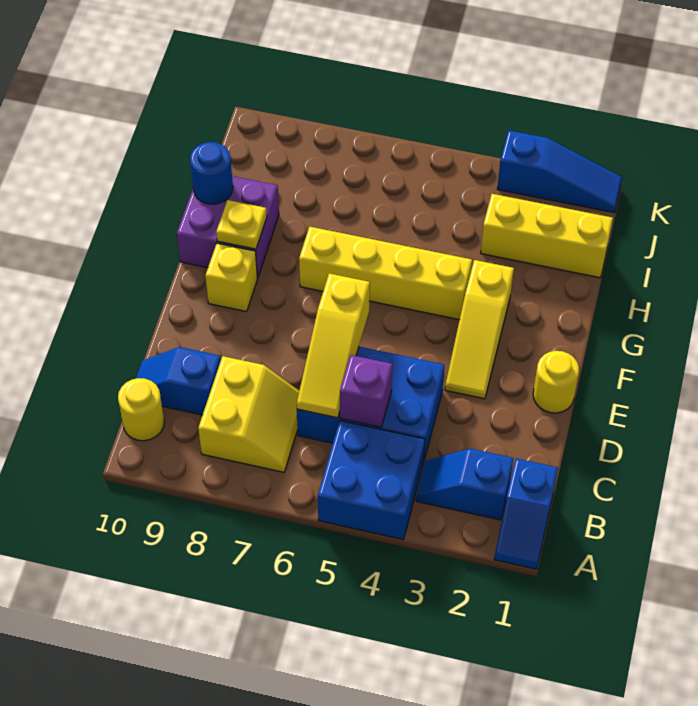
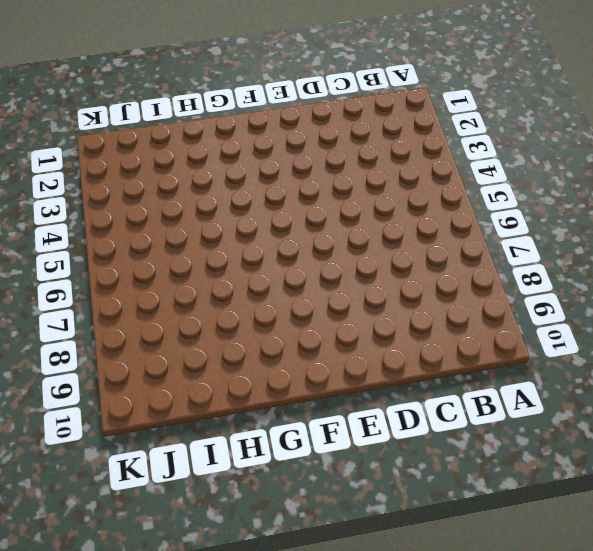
none -> blue 1x2 slope [494,458,558,569]
none -> blue 2x2 brick [318,421,425,539]
none -> blue 1x2 slope [416,449,513,520]

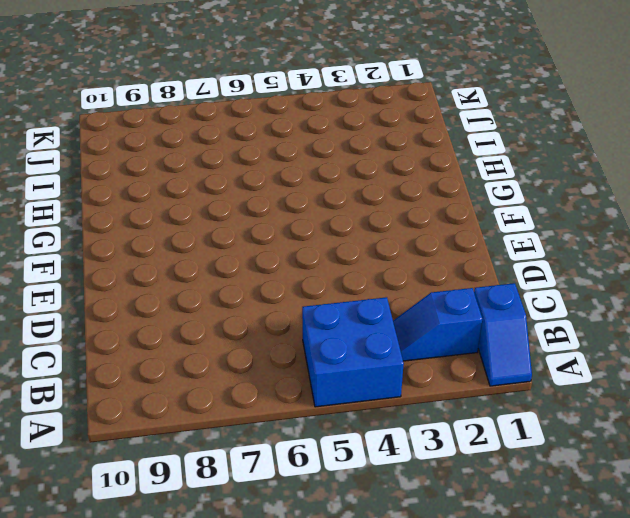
none -> yellow 2x2 slope [198,356,299,472]
none -> yellow 1x1 round brick [118,378,164,441]
none -> blue 2x3 brick [297,347,444,463]

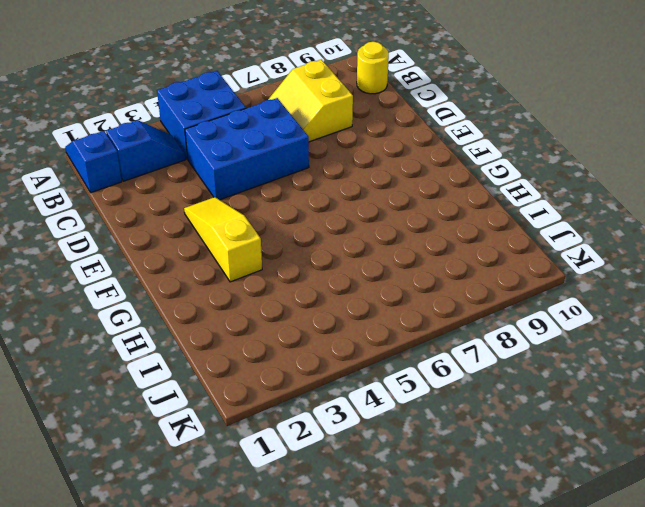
none -> blue 1x2 slope [136,347,221,415]
none -> yellow 1x1 round brick [533,351,579,413]
none -> yellow 1x1 brick [205,243,257,312]

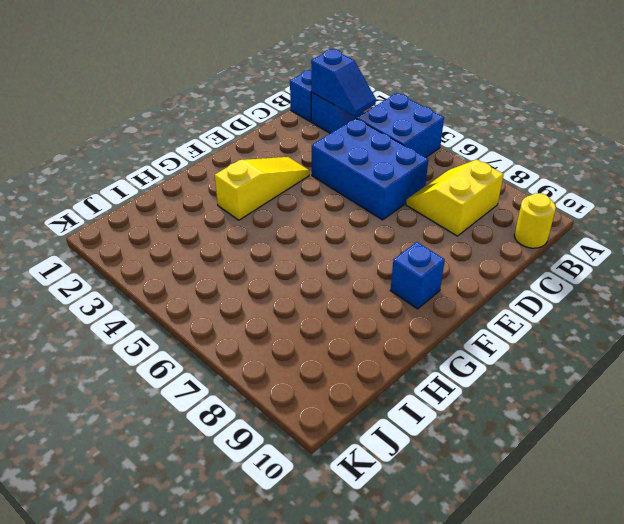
blue 1x2 slope [311,49,376,116] -> blue 1x2 slope moved to [136,347,221,415]
blue 1x1 brick [391,242,445,309] -> yellow 1x1 brick [205,243,257,312]
none -> yellow 1x1 round brick [533,351,579,413]
none -> yellow 1x4 brick [299,227,472,320]
none -> purple 2x2 brick [177,176,279,278]

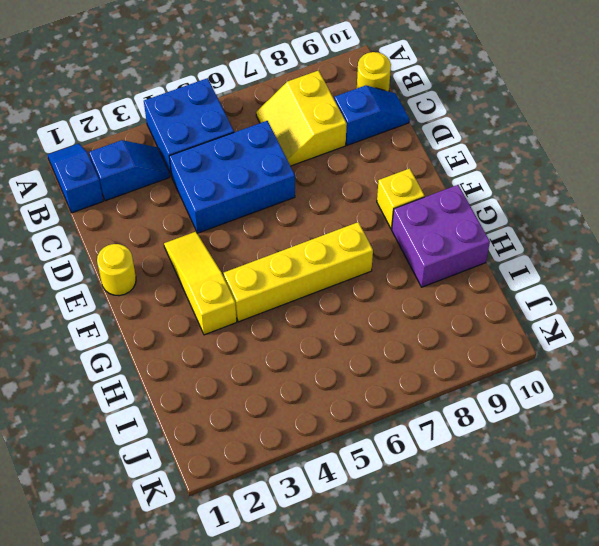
none -> yellow 1x3 brick [481,194,613,278]
none -> blue 1x3 slope [497,130,622,213]
none -> purple 1x1 brick [340,355,392,427]

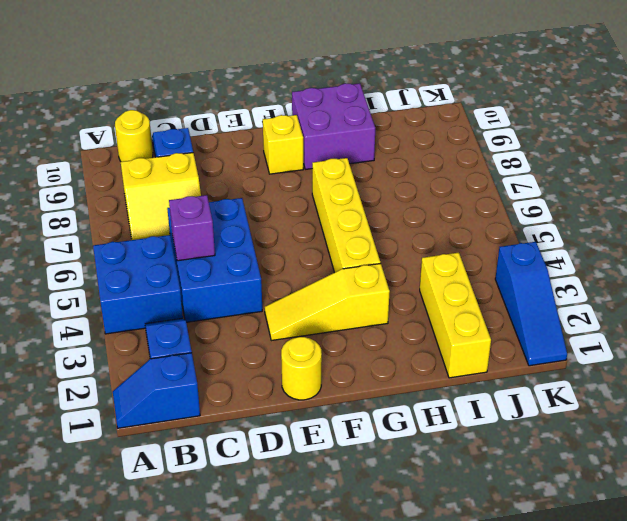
none -> yellow 1x3 slope [297,273,370,418]
none -> yellow 1x1 plate [216,200,267,249]
none -> blue 1x1 round brick [190,142,233,204]

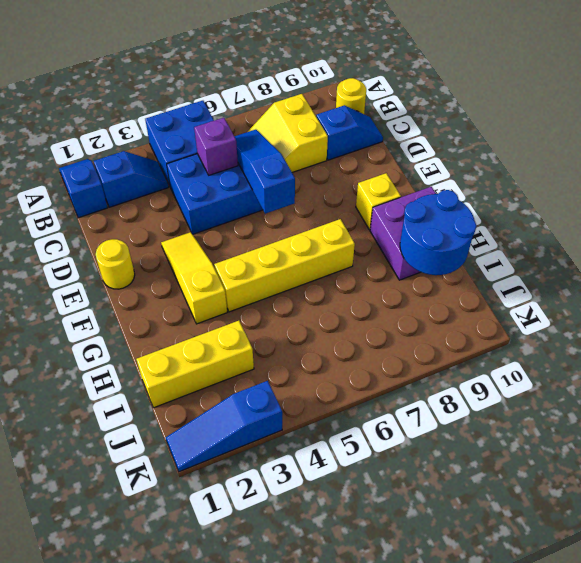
blue 1x3 slope [235,129,295,214] -> yellow 1x3 slope [297,273,370,418]
blue 2x2 round brick [400,190,476,275] -> blue 1x1 round brick [190,142,233,204]
none -> yellow 1x1 plate [216,200,267,249]

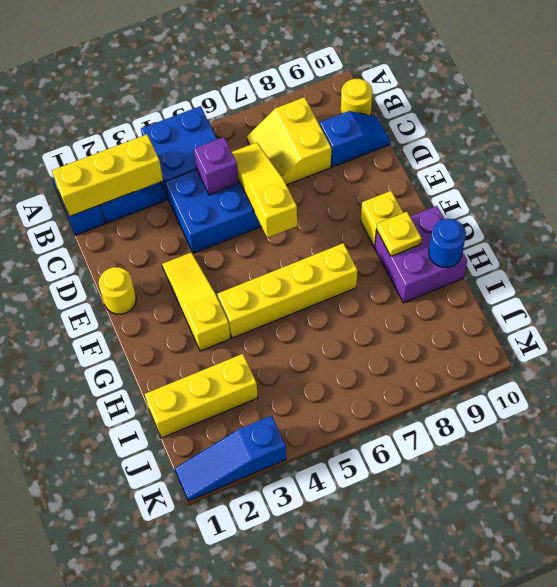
yellow 1x3 brick [52,135,163,217] -> none

